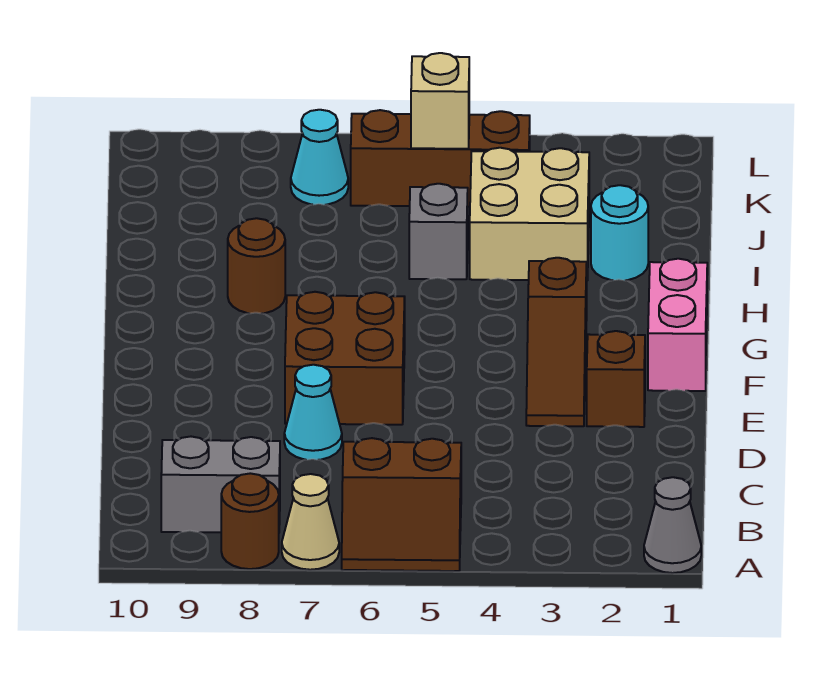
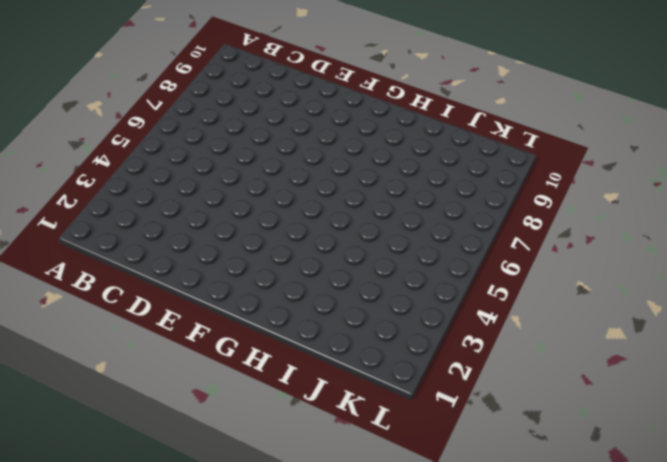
none -> grey 1x1 cone [644,477,701,573]
none -> brown 2x2 slope [342,438,461,571]
none -> tan 1x1 cone [282,474,339,570]

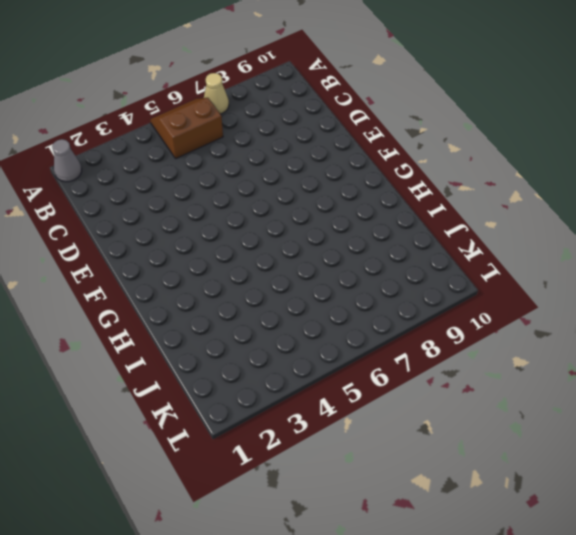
none -> brown 1x1 round brick [221,473,279,569]
none -> grey 1x2 brick [161,437,280,532]
none -> cyan 1x1 cone [284,365,342,460]

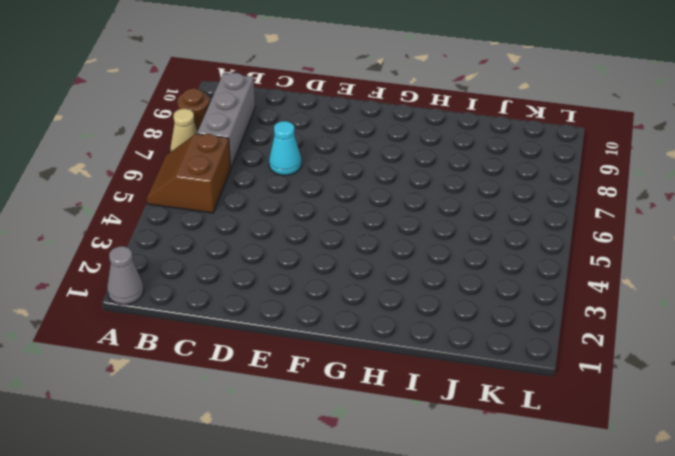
grey 1x3 brick [197,73,255,168] -> grey 1x2 brick [161,437,280,532]
none -> brown 1x1 brick [587,331,645,427]
none -> brown 1x3 slope [526,258,587,426]
none -> brown 2x2 brick [285,292,405,425]

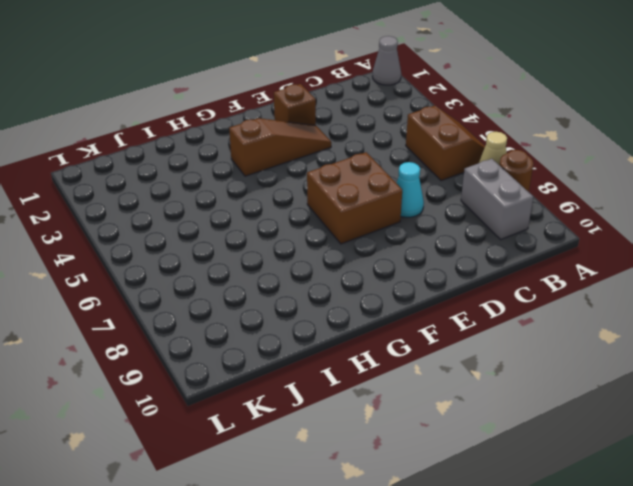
none -> pink 1x2 brick [648,259,707,391]
none -> brown 1x1 round brick [228,218,285,314]
none -> cyan 1x1 round brick [591,185,648,280]

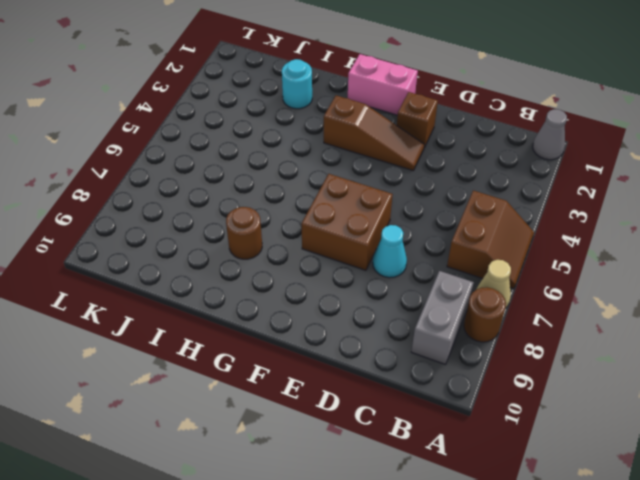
none -> tan 2x2 brick [470,148,589,280]
none -> grey 1x1 brick [409,184,468,279]
none -> brown 1x3 brick [351,110,530,207]

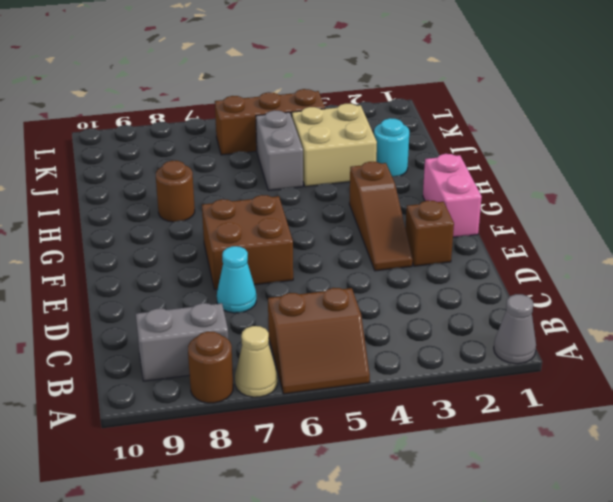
grey 1x2 brick [256,110,303,191] -> grey 1x1 brick [409,184,468,279]
none -> cyan 1x1 cone [291,110,348,205]
none -> tan 1x1 brick [411,53,469,149]

